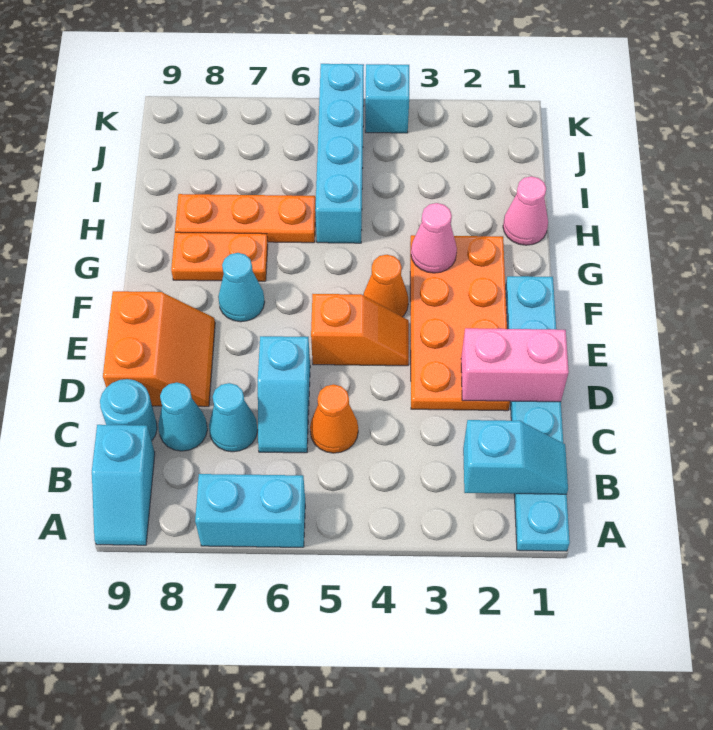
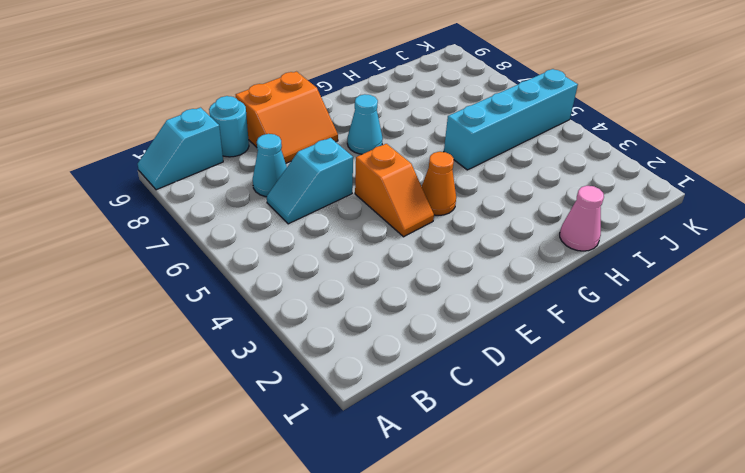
none -> cyan 1x6 plate [506,276,570,551]
none -> cyan 1x2 brick [195,474,305,547]
none -> orange 1x1 cone [310,384,358,453]

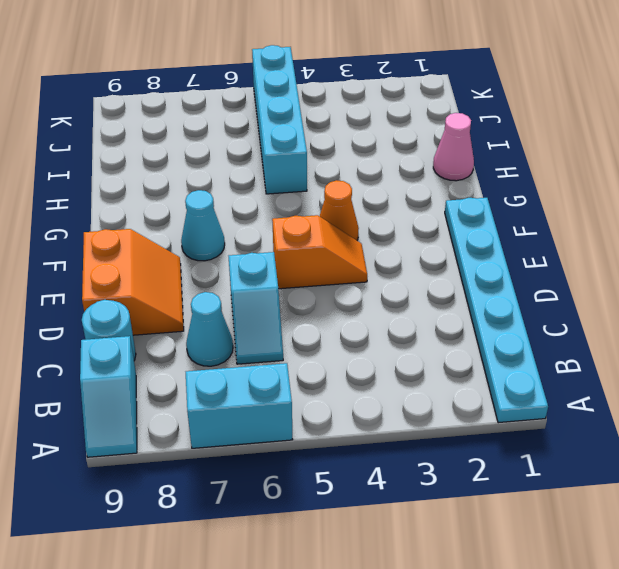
none -> orange 1x1 cone [310,384,358,453]
none -> cyan 1x1 cone [158,382,207,451]
none -> orange 2x4 plate [410,235,510,411]

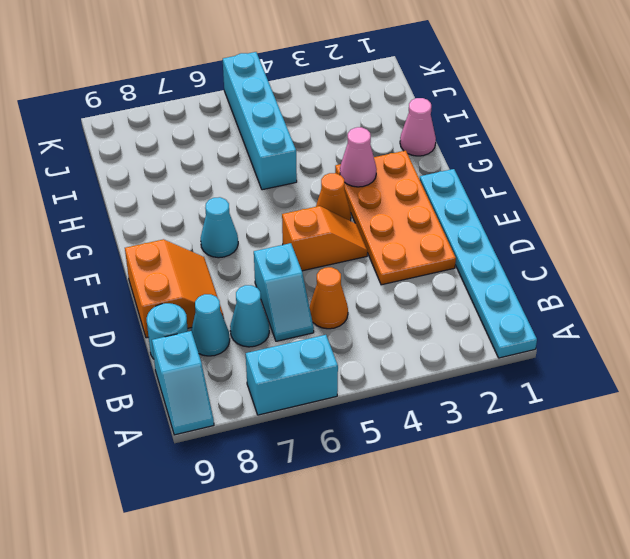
none -> orange 1x2 plate [171,232,268,281]
none -> orange 1x3 plate [175,194,316,243]
none -> cyan 1x1 brick [365,64,409,133]

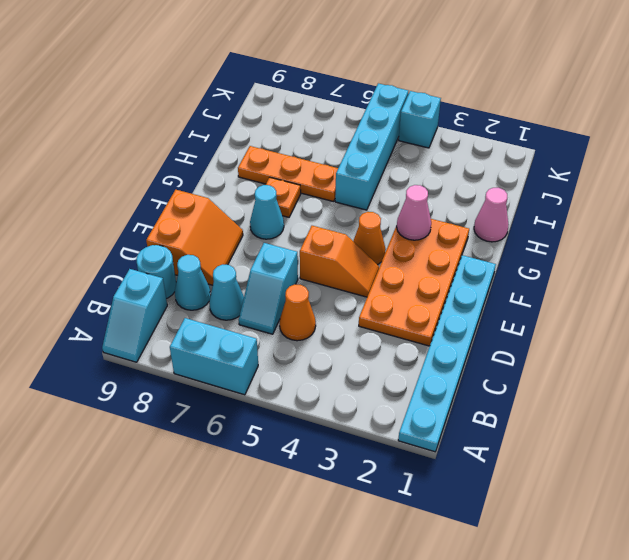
orange 1x1 plate [266,177,301,217] -> orange 1x2 plate [171,232,268,281]
none -> cyan 1x2 slope [463,420,568,494]
none -> pink 1x2 brick [461,328,569,402]

